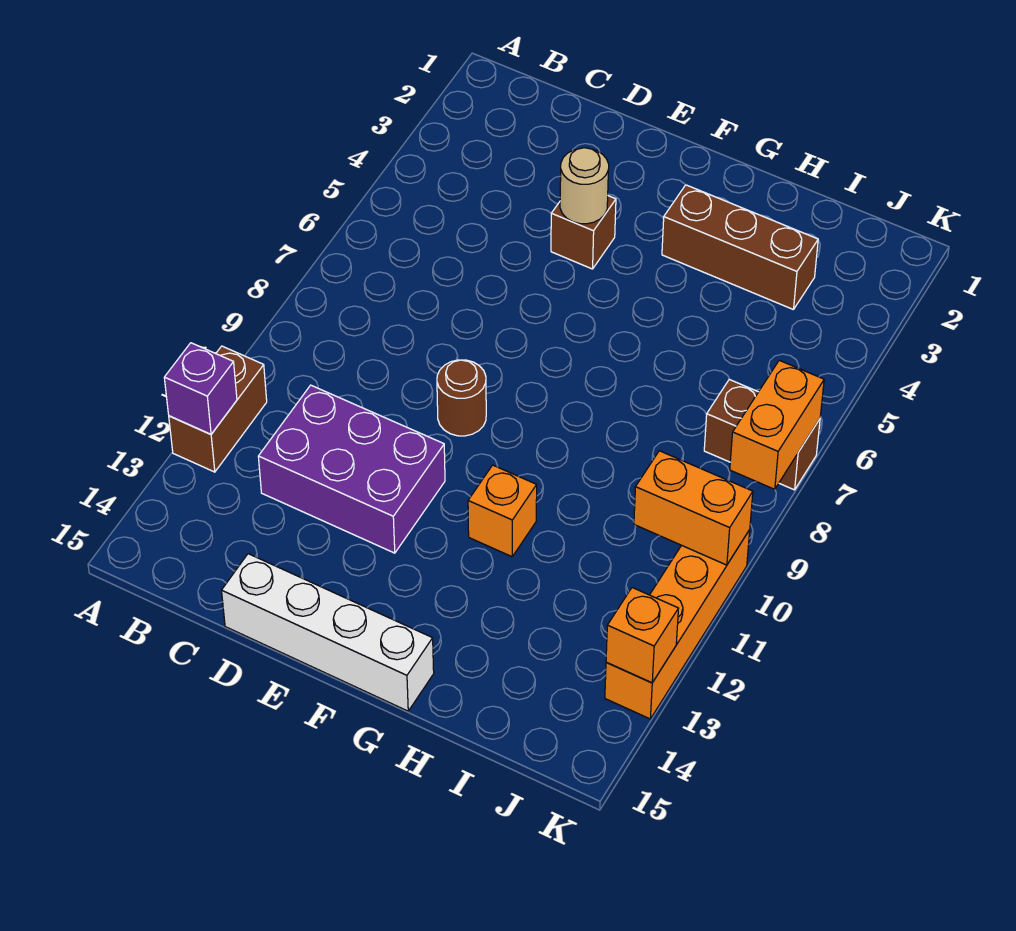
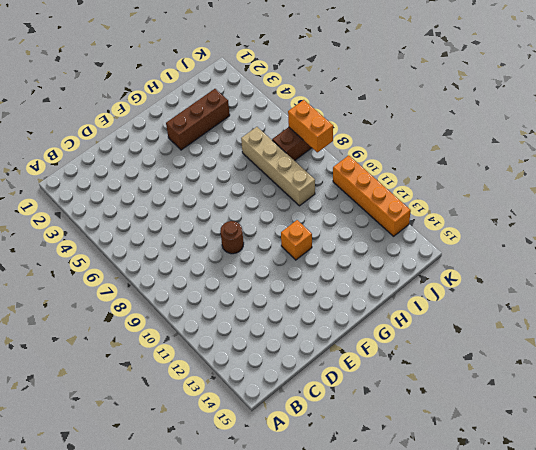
tan 1x4 brick [241,127,315,206] -> none
none -> brown 1x2 brick [169,346,267,472]
none -> purple 2x3 brick [258,385,445,553]
none -> white 1x4 brick [222,554,434,711]

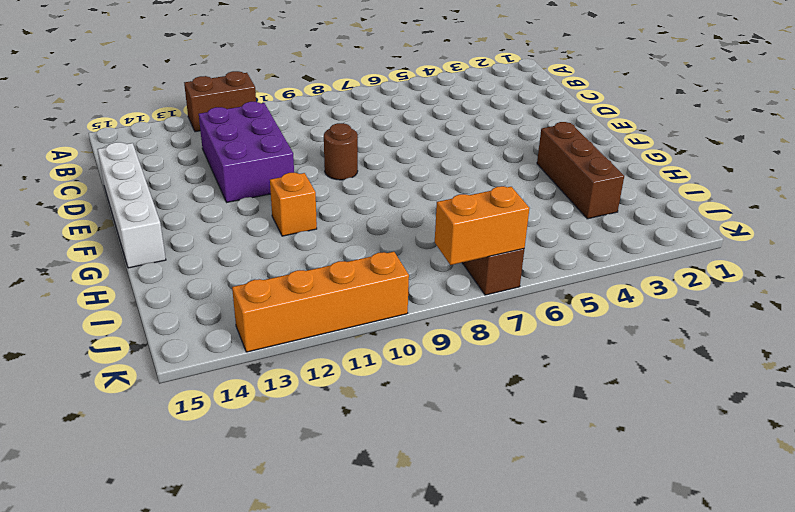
none -> brown 1x1 brick [551,196,616,269]
none -> purple 1x1 brick [164,343,237,434]
none -> tan 1x1 round brick [560,148,609,224]

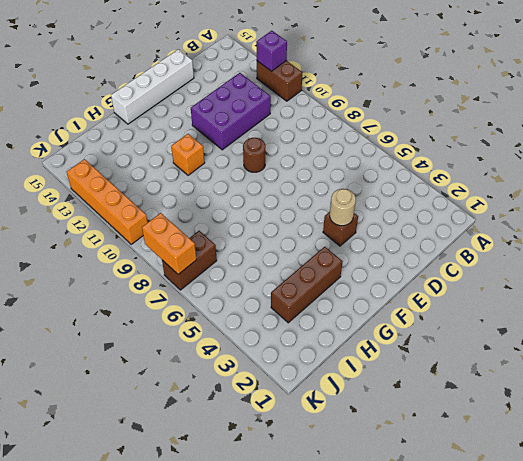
none -> orange 1x2 brick [634,451,753,565]
none -> orange 1x1 brick [606,588,678,683]

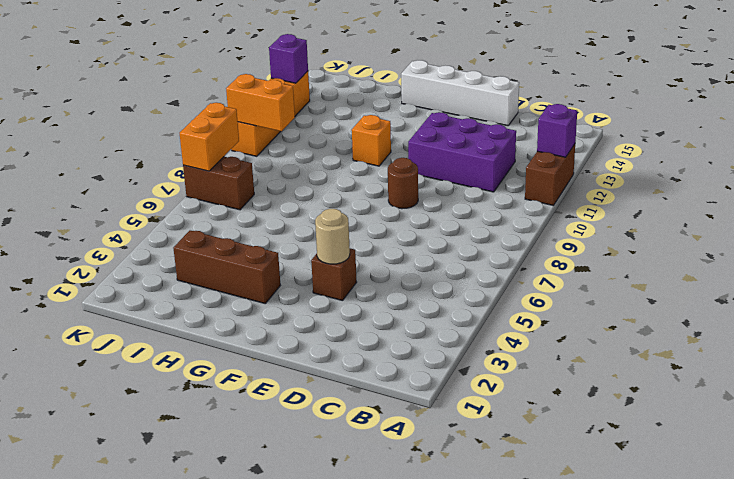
purple 1x1 brick [269,34,308,83] -> orange 1x1 brick [606,588,678,683]

